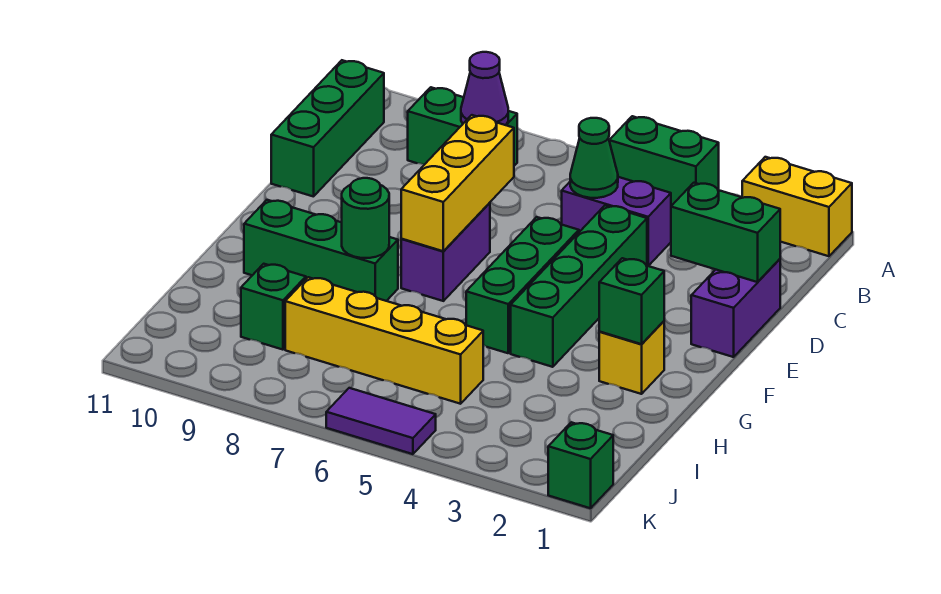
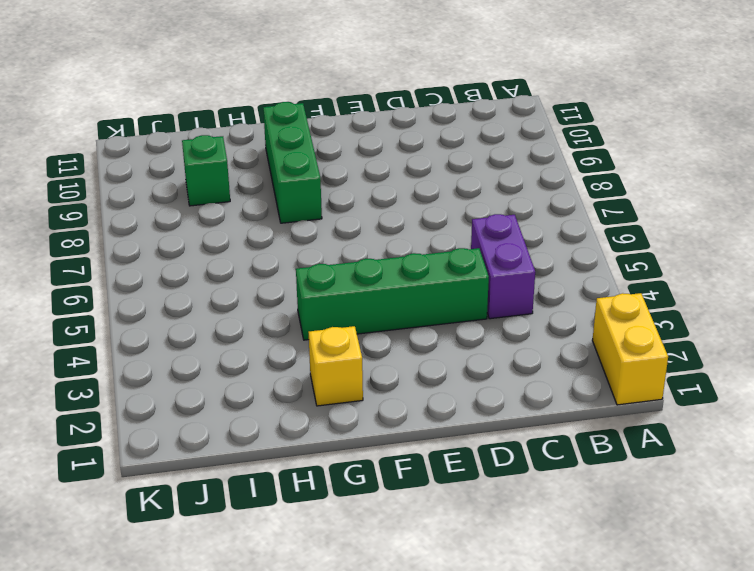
none -> green 1x2 brick [609,116,719,206]
none -> green 1x2 brick [408,87,517,166]
none -> green 1x3 brick [271,60,384,197]

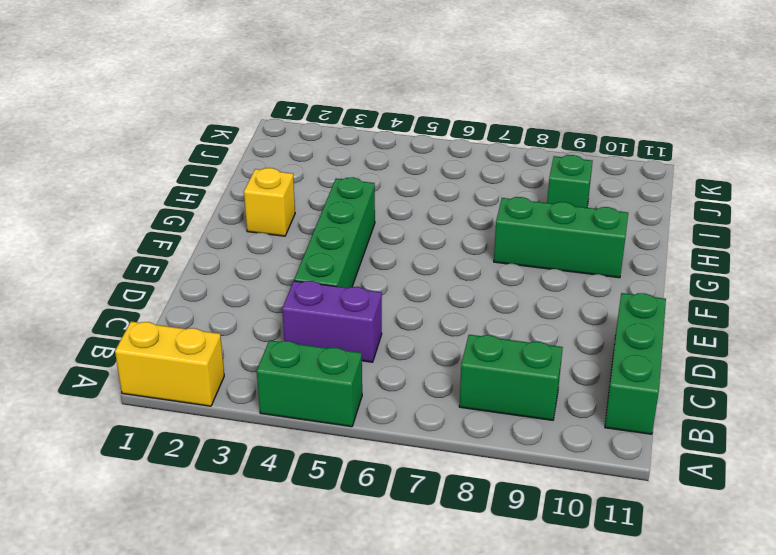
none -> purple 1x2 brick [691,259,780,357]
none -> green 1x3 brick [466,217,579,353]
none -> purple 1x2 brick [401,203,490,301]

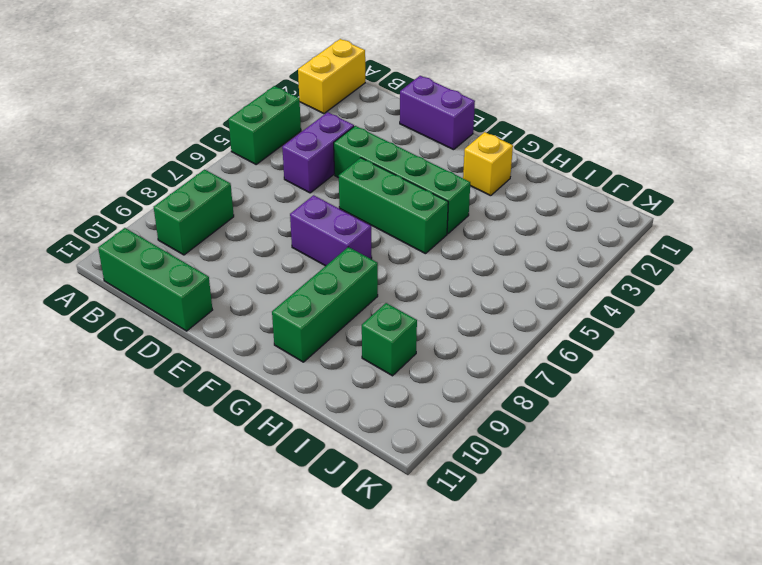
none -> yellow 1x4 brick [285,277,483,404]
none -> green 1x1 brick [548,422,613,508]
none -> purple 1x2 tile [326,388,436,454]

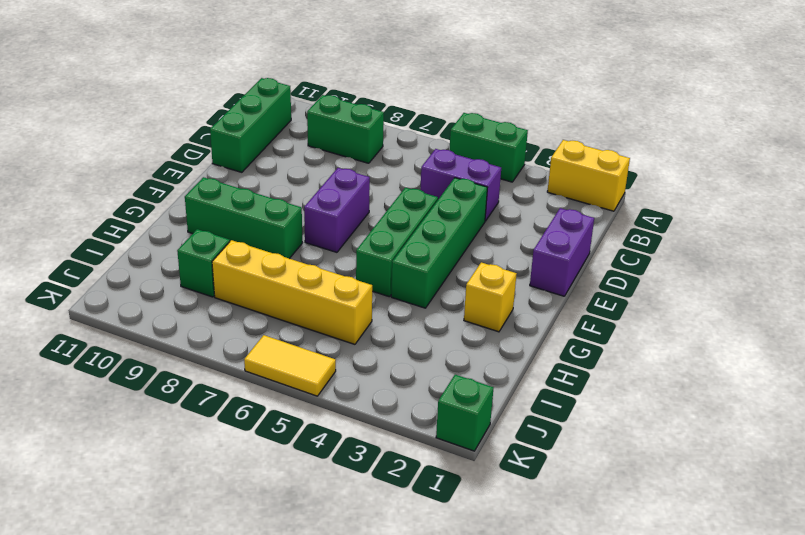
yellow 1x2 tile [244,335,336,396] -> purple 1x2 tile [326,388,436,454]
none -> purple 1x1 cone [461,52,508,125]
none -> green 1x1 cone [570,118,618,198]
none -> green 1x2 brick [671,183,780,282]

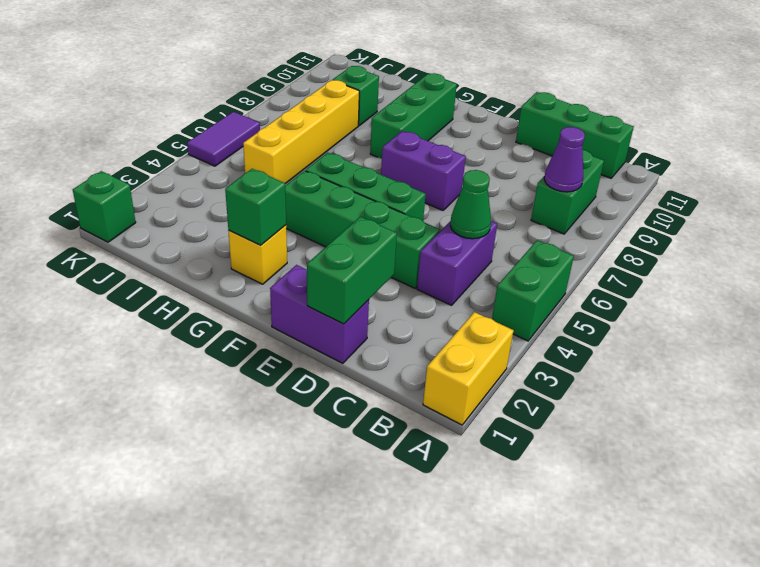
none -> yellow 1x3 brick [401,115,514,251]
none -> green 1x1 round brick [342,178,389,258]

